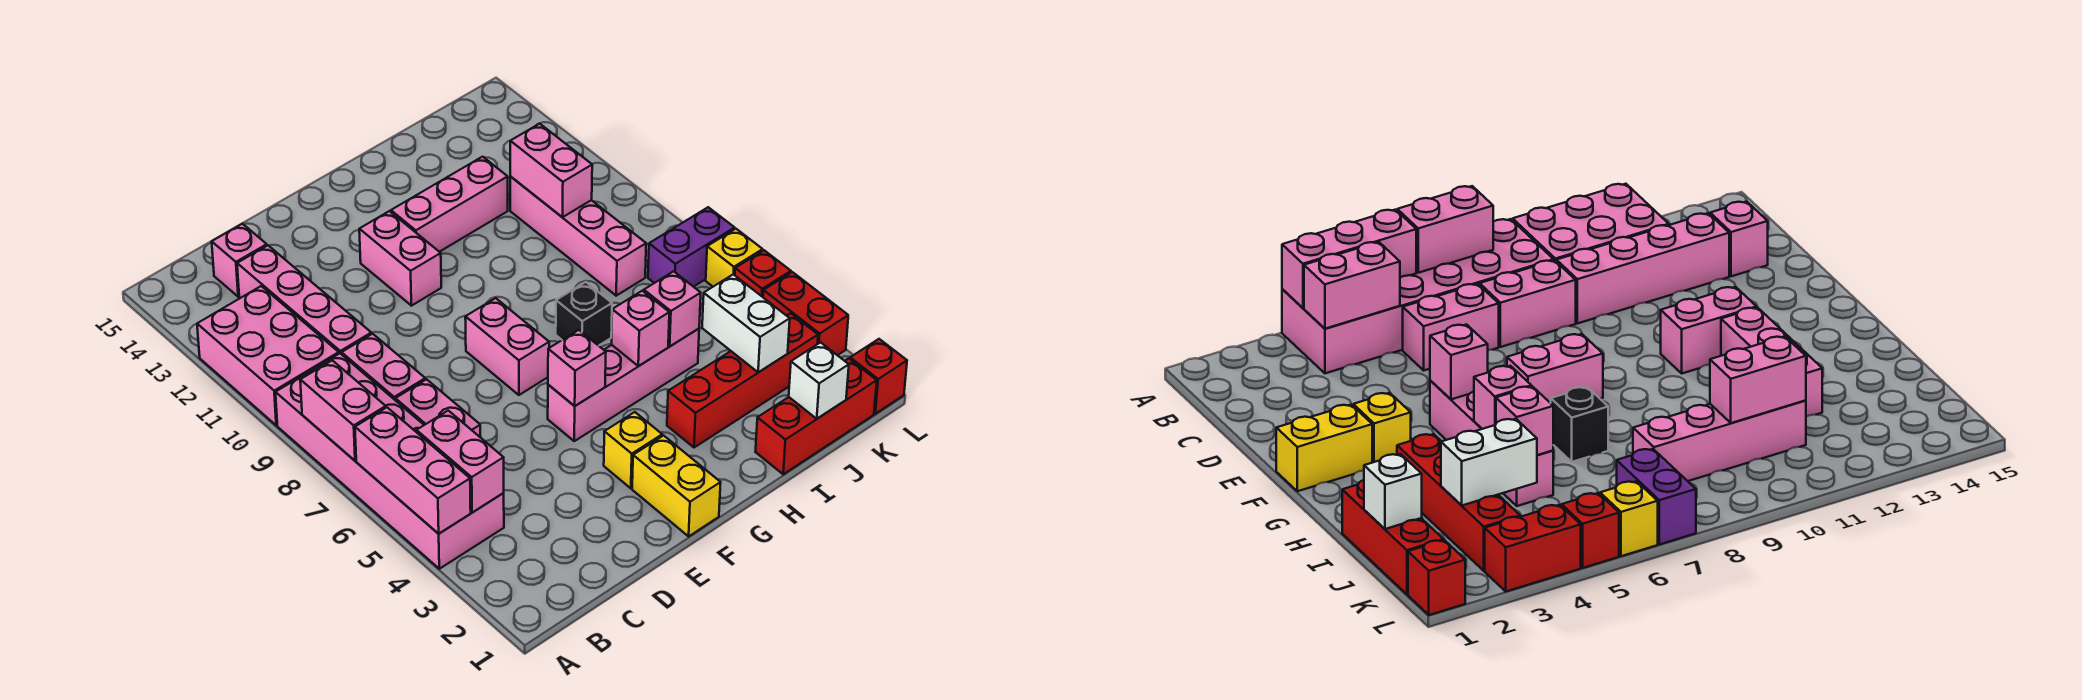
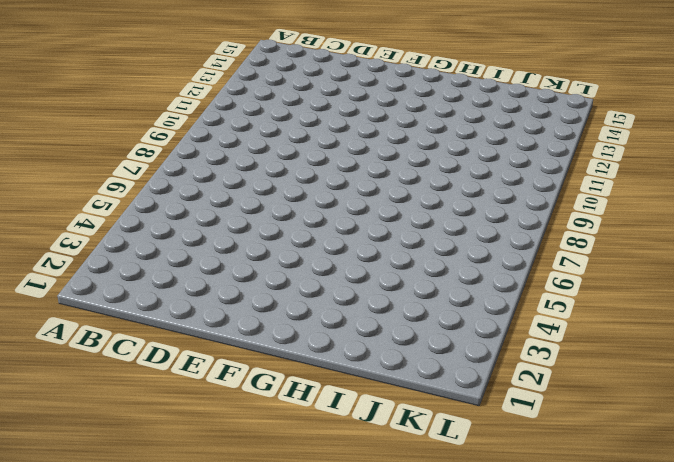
none -> pink 2x6 brick [276,353,504,569]
none -> pink 2x3 brick [197,286,339,425]
none -> pink 1x2 brick [396,379,481,438]
none -> pink 1x2 brick [342,334,425,401]

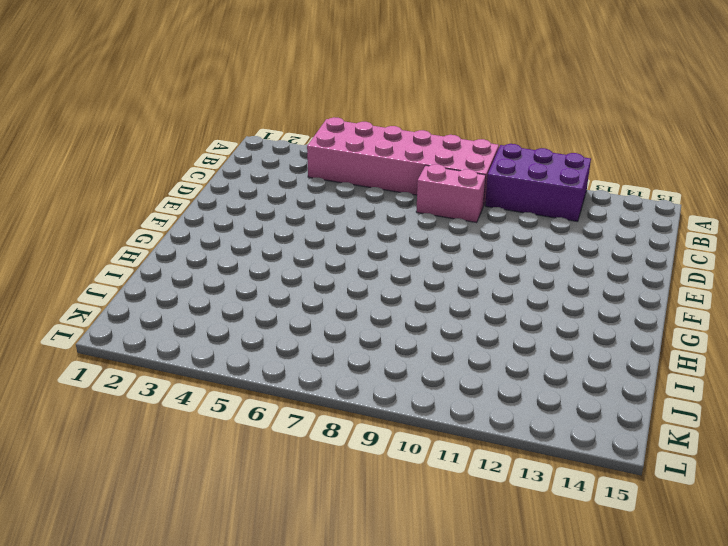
purple 2x3 brick [485,144,591,222] -> pink 2x3 brick [197,286,339,425]
none -> pink 1x2 brick [396,379,481,438]
none -> pink 1x4 brick [237,245,371,354]
none -> pink 1x1 brick [212,224,267,297]
none -> yellow 1x2 brick [632,436,721,536]

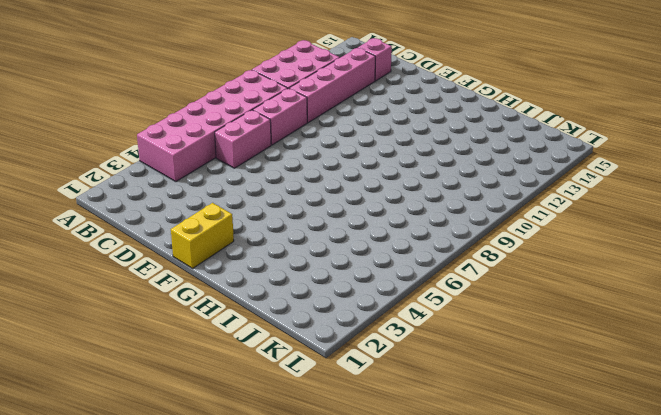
none -> yellow 1x1 brick [604,412,662,488]
none -> pink 1x4 brick [548,329,699,441]
none -> pink 1x2 brick [465,298,549,395]
none -> pink 1x2 brick [359,211,441,306]

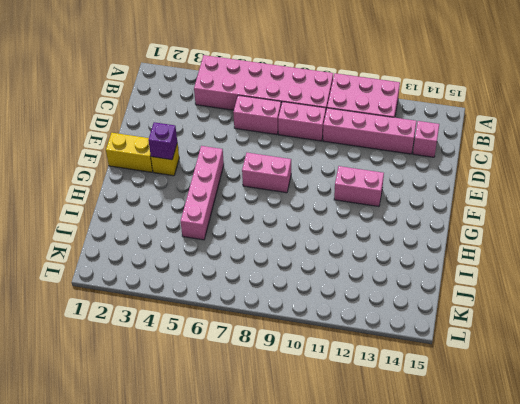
purple 1x1 brick [148,122,177,160] -> none
none -> pink 1x3 brick [391,157,508,252]
none -> red 1x4 brick [667,313,818,448]
none -> black 1x1 brick [556,282,612,346]
none -> red 1x3 brick [756,358,877,474]

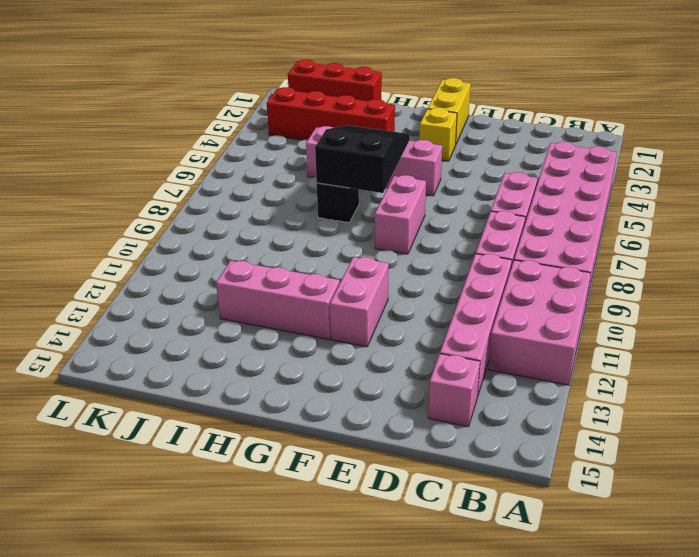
black 2x3 slope [315,125,410,193] -> pink 1x1 brick [612,291,669,366]
none -> pink 1x4 brick [510,177,646,296]
none -> purple 1x2 brick [648,207,735,287]
none -> red 1x1 brick [850,339,907,414]
none -> red 1x2 brick [763,272,848,355]

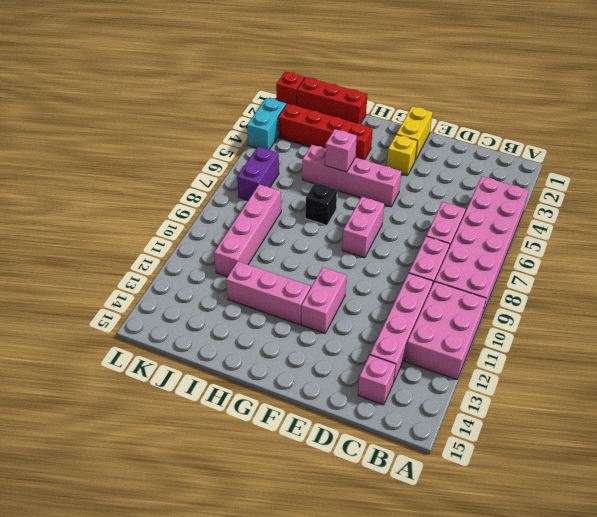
purple 1x2 brick [237,147,279,200] -> purple 1x2 brick turned to [648,207,735,287]
cyan 1x2 brick [247,98,286,150] -> red 1x2 brick [763,272,848,355]
none -> red 1x1 brick [735,250,791,297]
none -> yellow 1x1 brick [706,229,763,287]
none -> pink 1x3 brick [355,407,471,533]
none -> pink 1x2 brick [300,360,386,461]

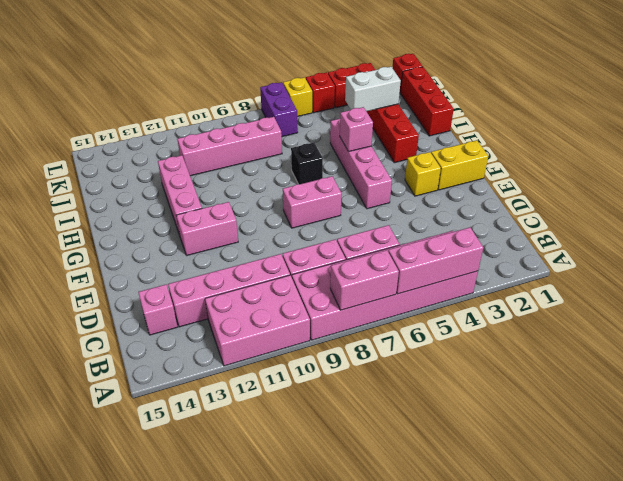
none -> pink 1x2 brick [417,411,504,513]
none -> pink 1x1 brick [548,330,606,406]
none -> pink 1x1 brick [644,271,701,346]
none -> white 1x1 brick [789,342,849,419]

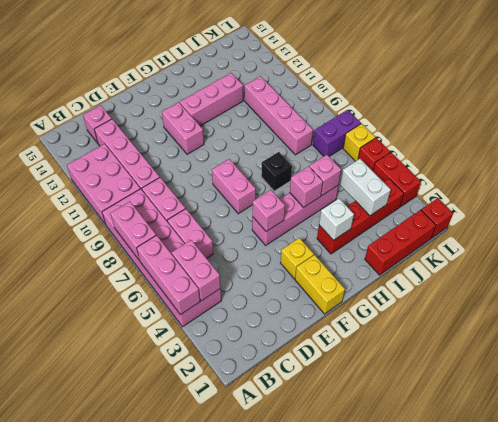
white 1x1 brick [319,198,354,240] -> white 1x1 brick moved to [789,342,849,419]
none -> pink 1x2 brick [510,124,592,217]

